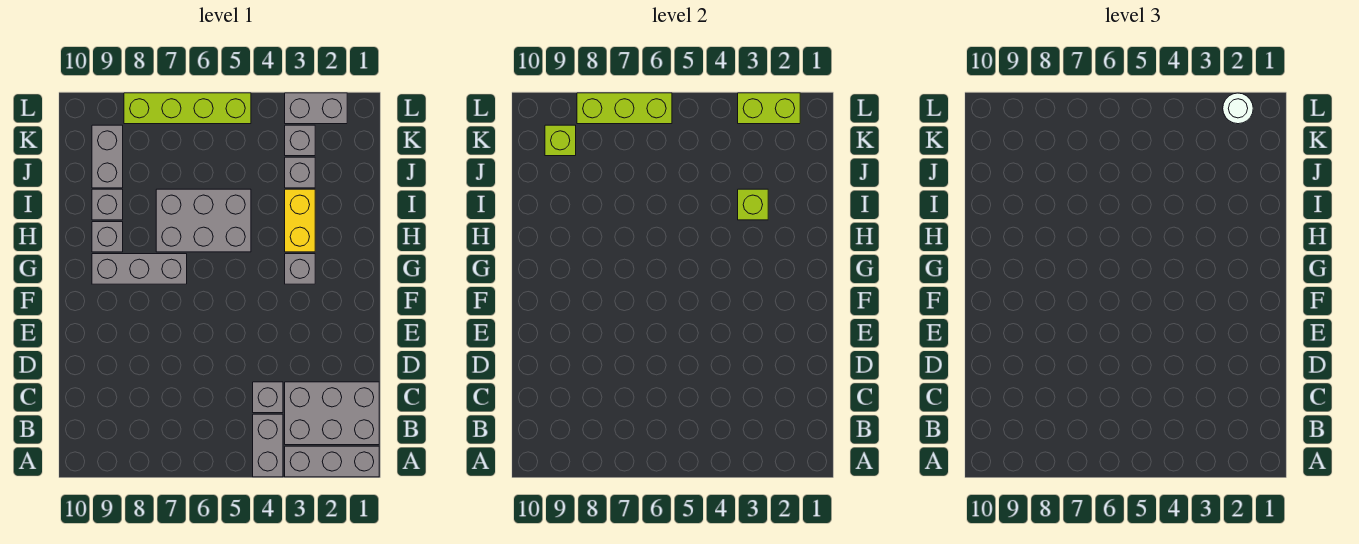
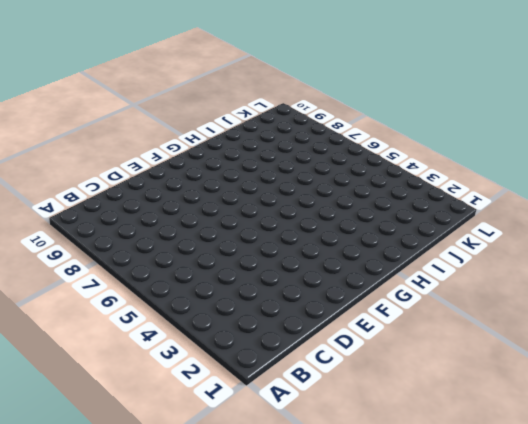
none -> grey 1x3 brick [285,446,379,477]
none -> grey 1x2 brick [253,414,283,477]
none -> grey 2x3 brick [285,382,379,445]

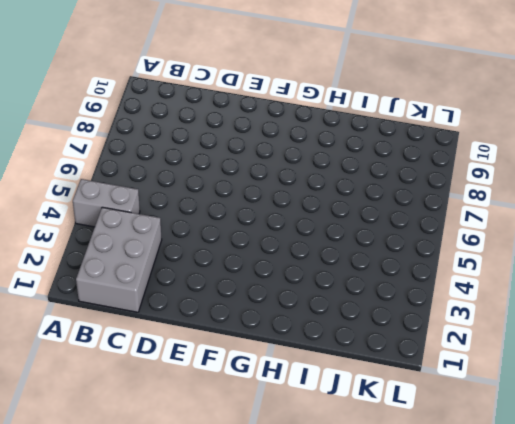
none -> grey 1x3 brick [285,446,379,477]
none -> grey 1x1 brick [253,382,283,413]
none -> grey 1x1 brick [285,254,315,284]

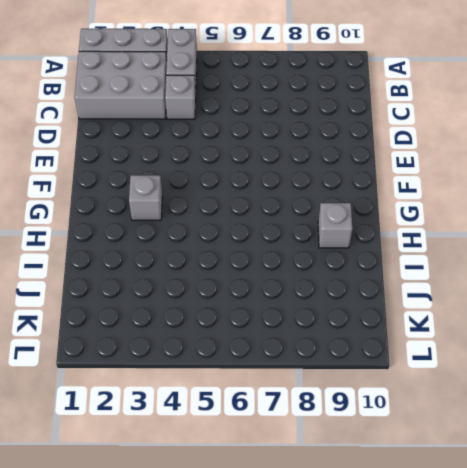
none -> grey 1x3 brick [92,254,187,284]
none -> yellow 1x2 brick [285,189,315,252]
none -> grey 2x3 brick [156,189,251,252]

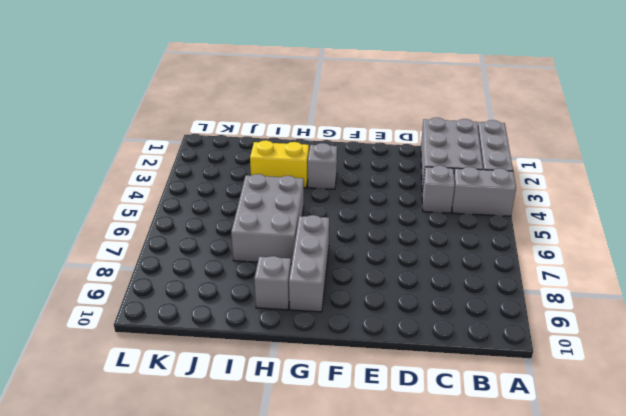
none -> grey 1x1 brick [92,189,123,220]
none -> grey 1x1 brick [285,157,315,188]
none -> grey 1x2 brick [92,125,123,188]

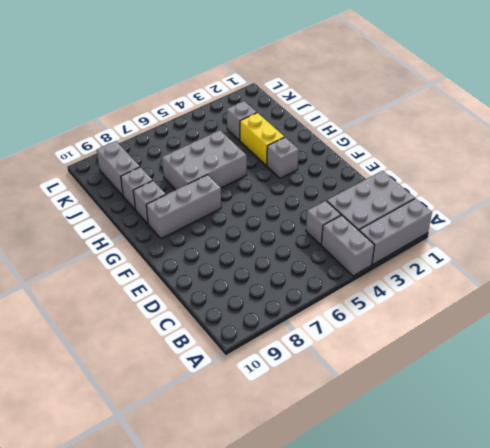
none -> grey 1x1 brick [285,125,315,156]
none -> grey 1x2 brick [285,93,347,124]
none -> lime 1x4 brick [124,93,251,124]

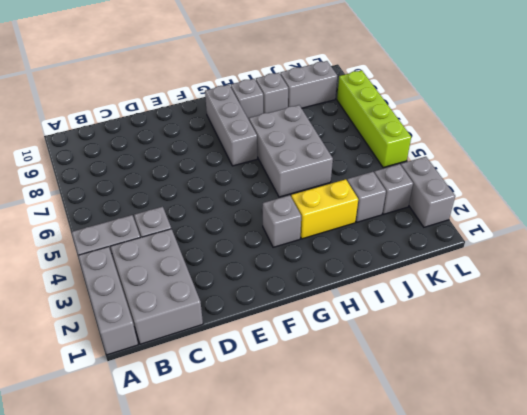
none -> lime 1x1 brick [738,189,768,220]
none -> lime 1x1 brick [545,125,576,156]
none -> lime 1x2 brick [738,93,800,124]

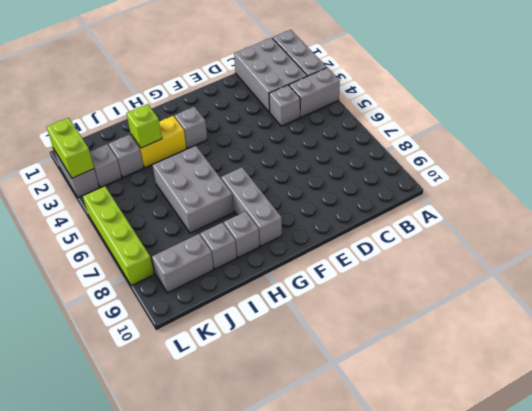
none -> lime 1x1 brick [545,125,576,156]
none -> lime 1x3 brick [577,93,672,124]
none -> white 1x1 round brick [1223,93,1253,124]

